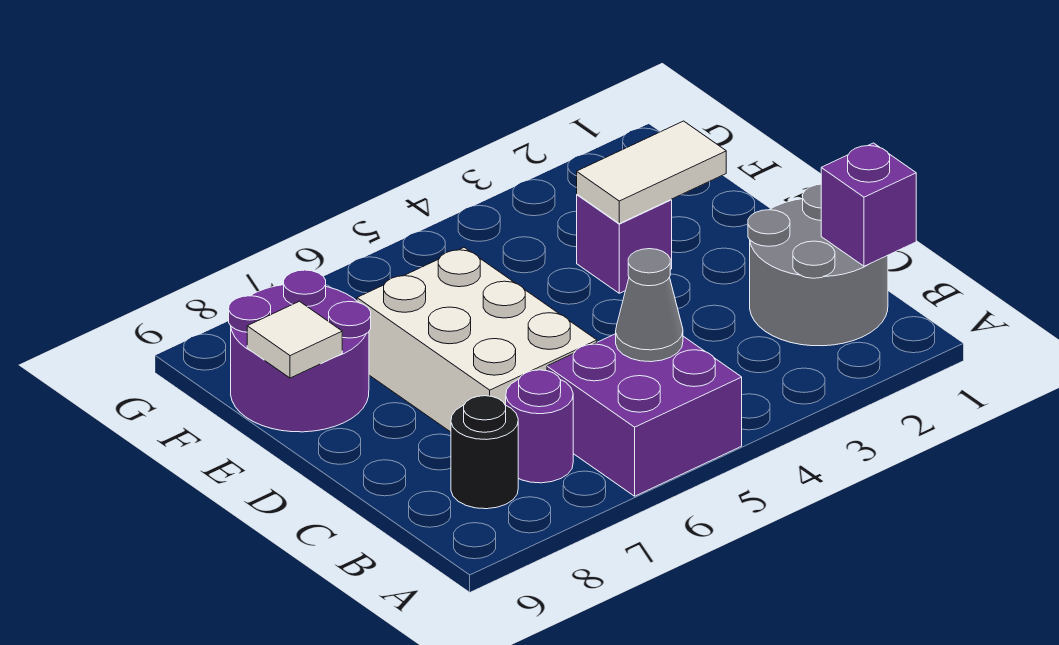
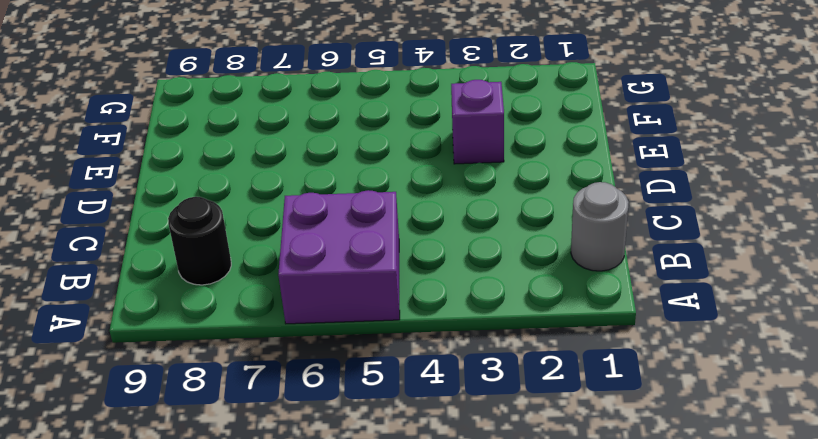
grey 1x1 round brick [571,182,629,271] -> grey 2x2 round brick [748,184,888,346]
none -> purple 1x1 round brick [506,370,573,483]
none -> white 2x3 brick [357,248,597,432]

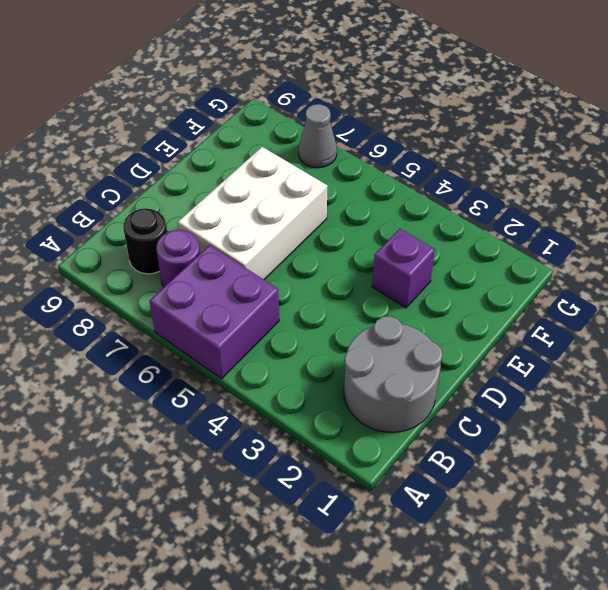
grey 1x1 cone [298,104,337,168] -> grey 1x1 cone moved to [616,249,683,362]
none -> purple 2x2 round brick [229,270,371,432]
none -> purple 1x1 brick [821,143,916,266]

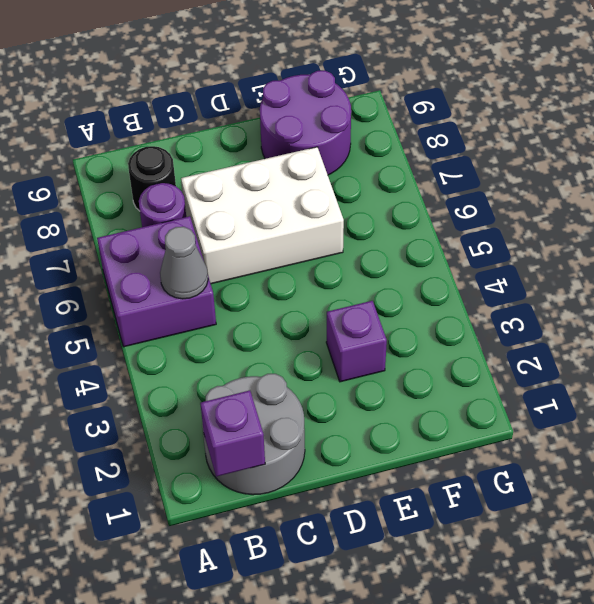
none -> white 1x2 tile [577,121,726,224]
none -> white 1x1 tile [247,301,342,378]

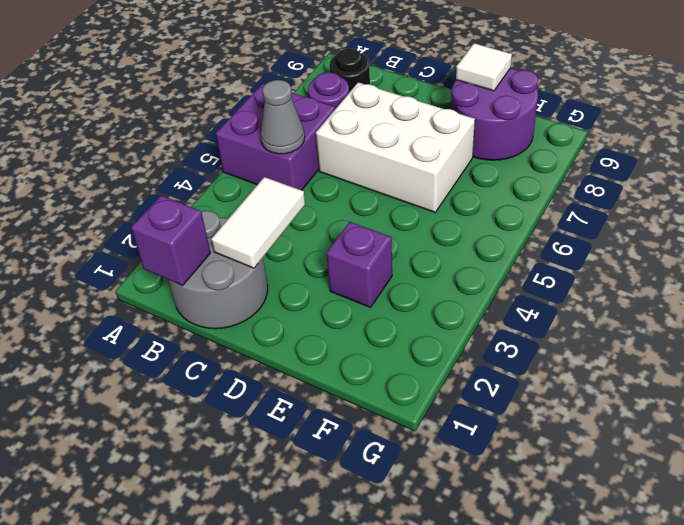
white 1x2 tile [211,177,305,268] -> white 1x2 tile moved to [577,121,726,224]

